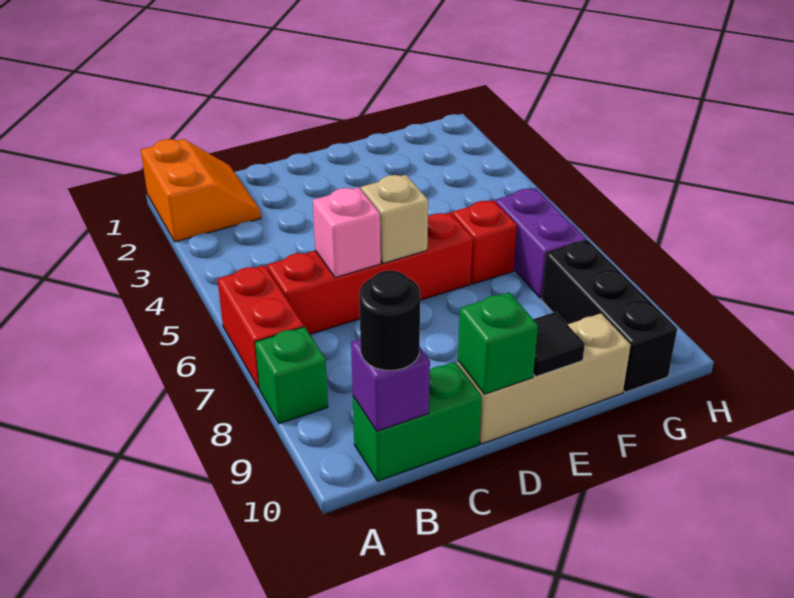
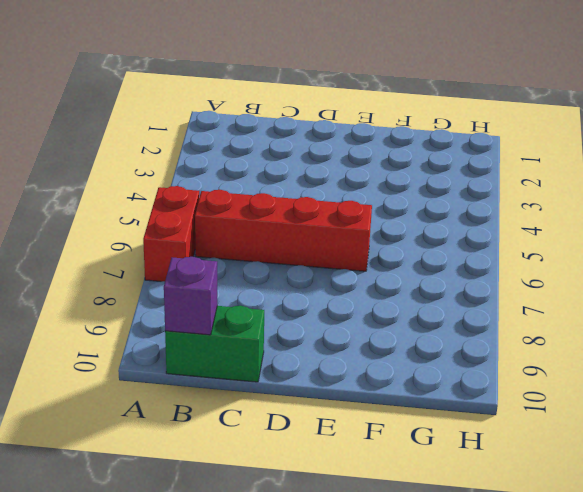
none -> orange 2x2 slope [141,139,261,242]
none -> green 1x1 brick [255,327,328,424]
none -> tan 1x3 brick [458,313,631,444]

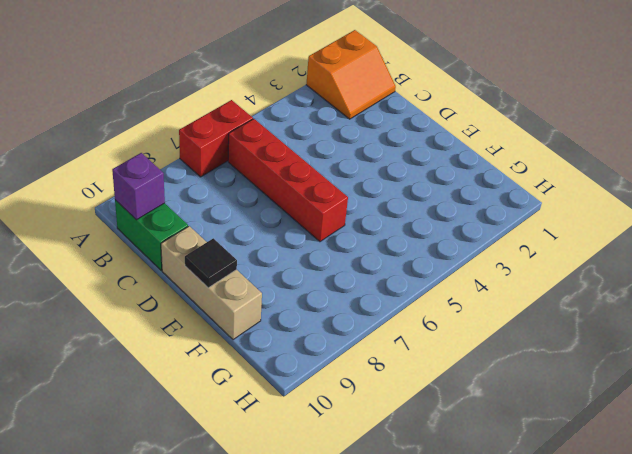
none -> green 1x1 brick [255,327,328,424]
none -> red 1x1 brick [452,200,517,284]
none -> purple 1x2 brick [495,188,587,298]

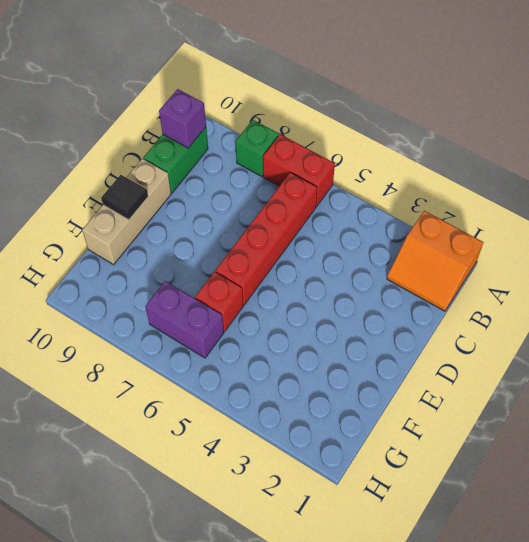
none -> black 1x3 brick [542,240,677,392]
none -> pink 1x1 brick [313,187,381,278]
none -> tan 1x1 brick [361,175,428,263]

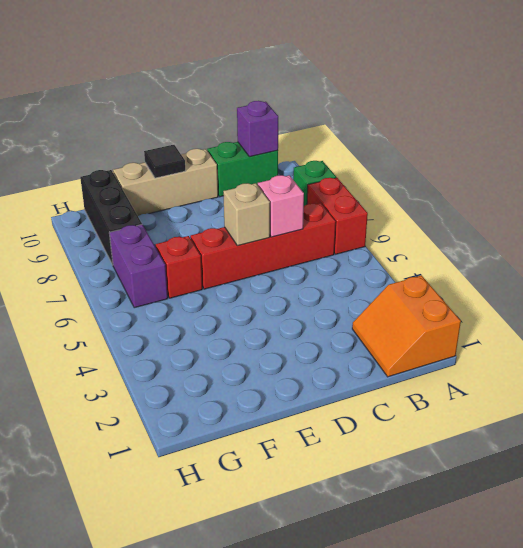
none -> green 1x1 brick [458,292,538,394]
none -> black 1x1 round brick [359,271,420,370]

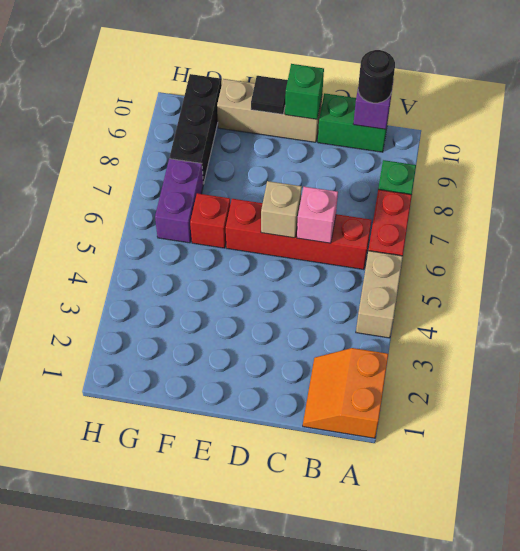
tan 1x2 brick [356,251,403,338] -> none

